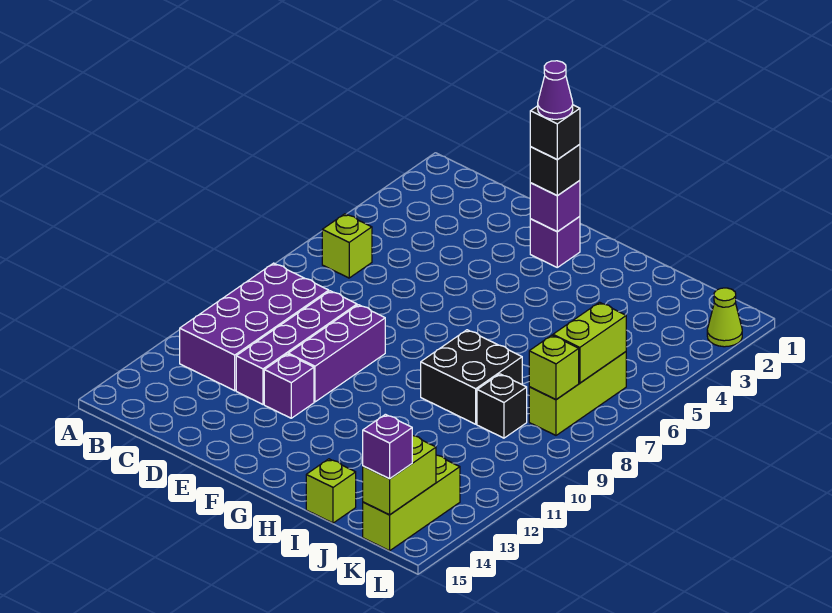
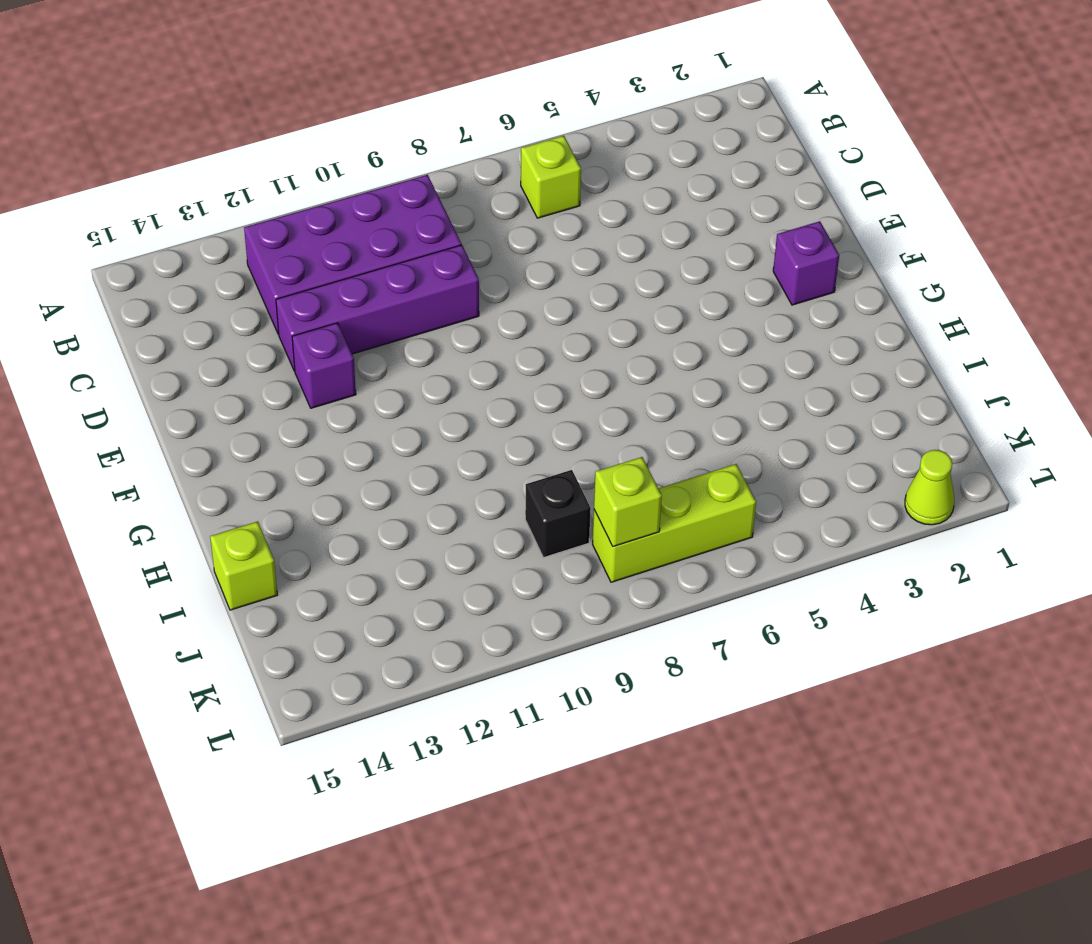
none -> purple 1x3 brick [288,305,385,402]
none -> black 2x2 brick [421,330,522,424]
none -> lime 1x3 brick [363,455,460,551]

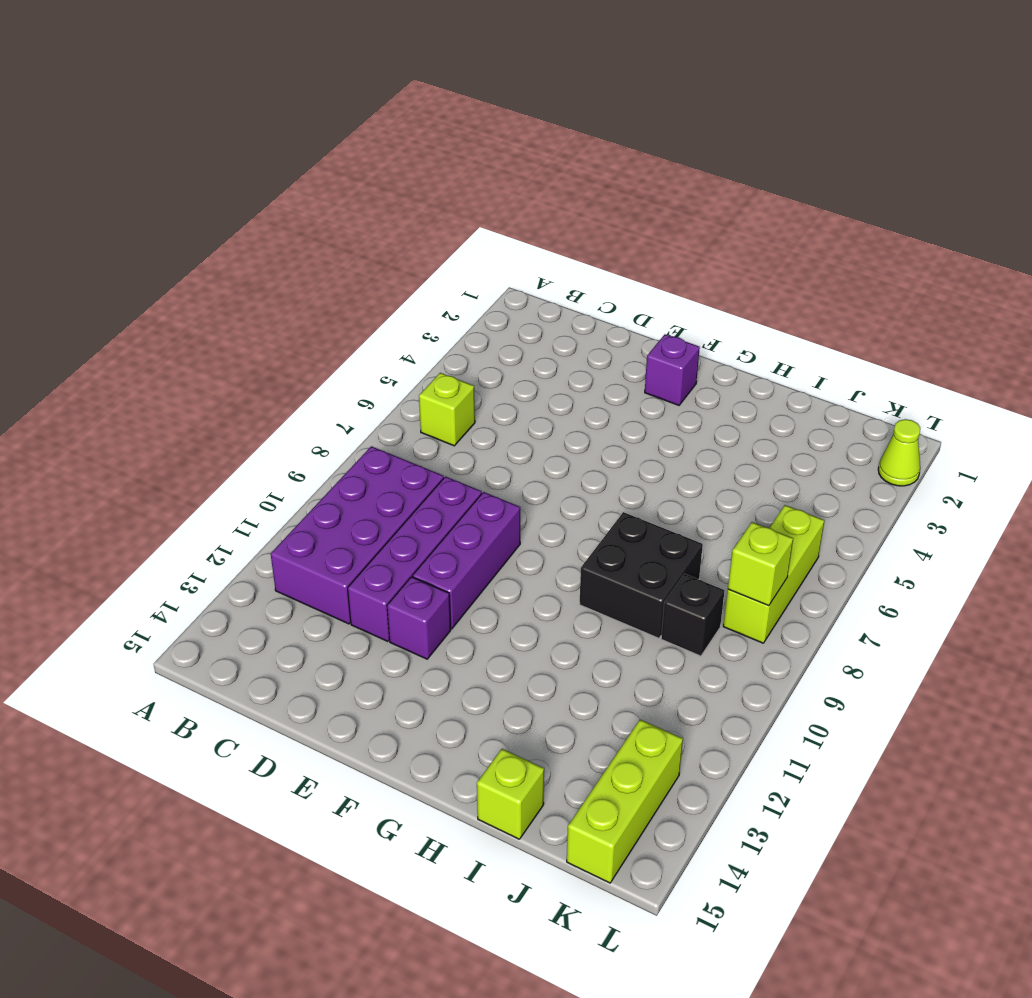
none -> purple 1x1 brick [530,180,580,232]
none -> lime 1x2 brick [553,302,626,383]
none -> lime 1x2 brick [363,436,436,515]

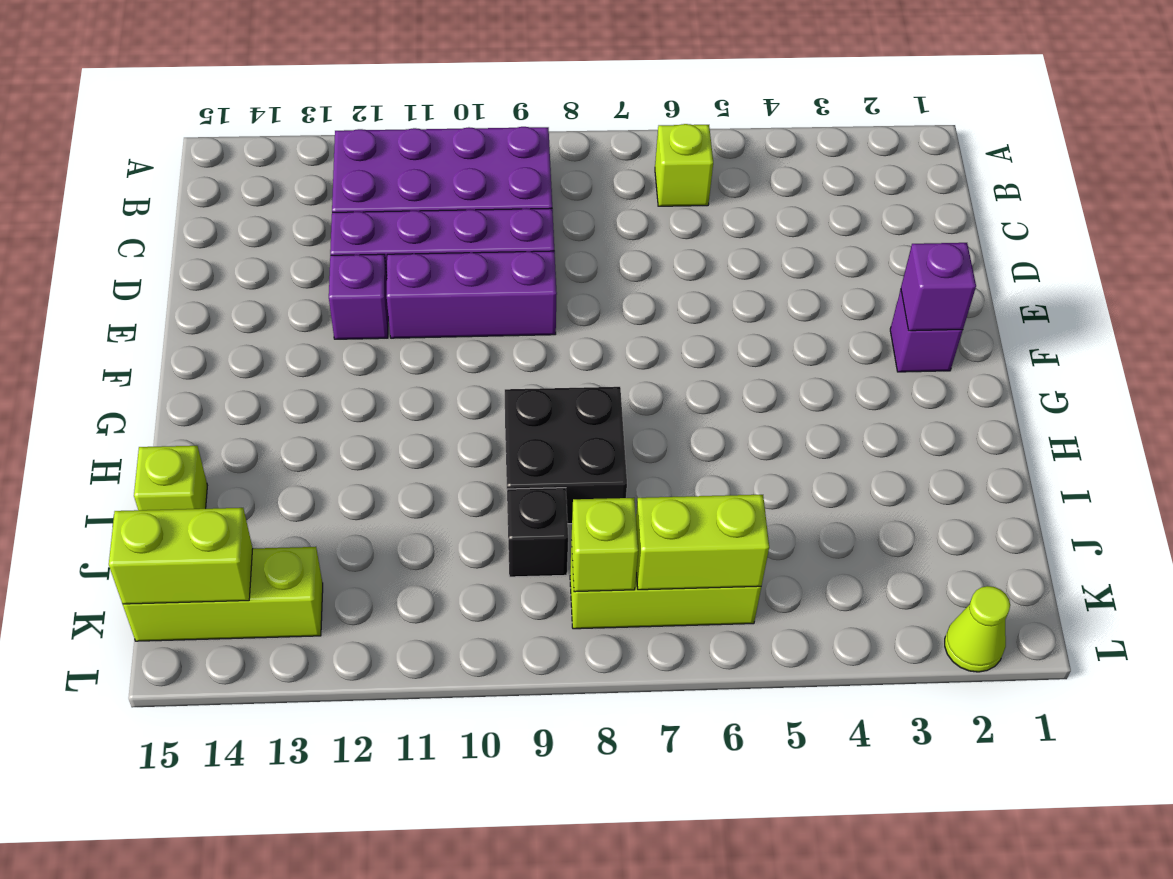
none -> black 1x1 brick [530,144,580,196]
none -> purple 1x1 brick [363,414,412,479]
none -> black 1x1 brick [530,105,580,160]

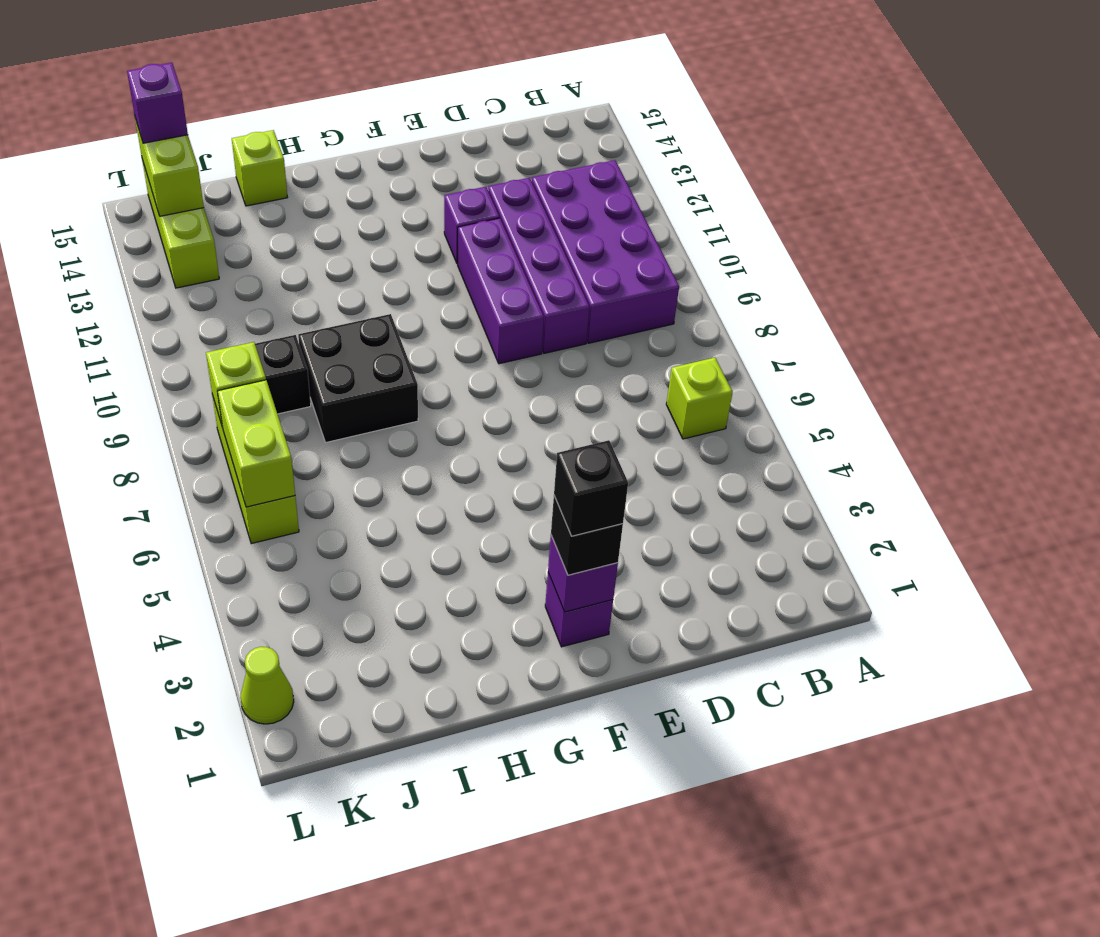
none -> purple 1x1 cone [538,61,573,119]

